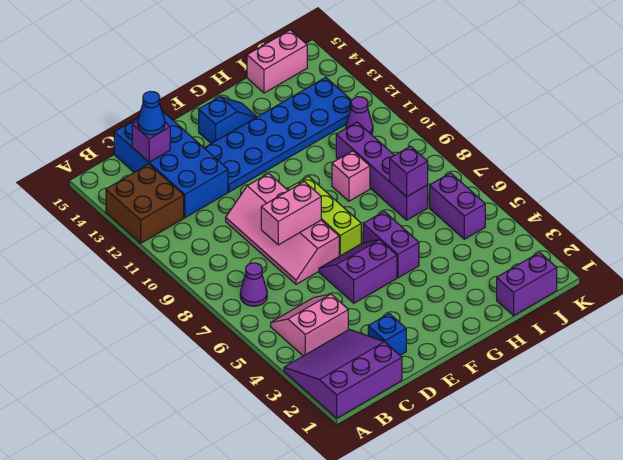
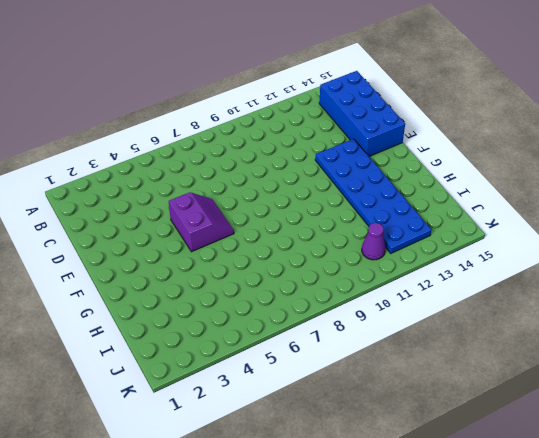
blue 2x4 brick [319,71,405,157] -> blue 2x4 brick turned to [114,111,228,218]
none -> purple 3x3 slope [284,329,402,418]
none -> brown 2x2 brick [106,164,184,243]
none -> pink 2x2 slope [271,294,348,356]

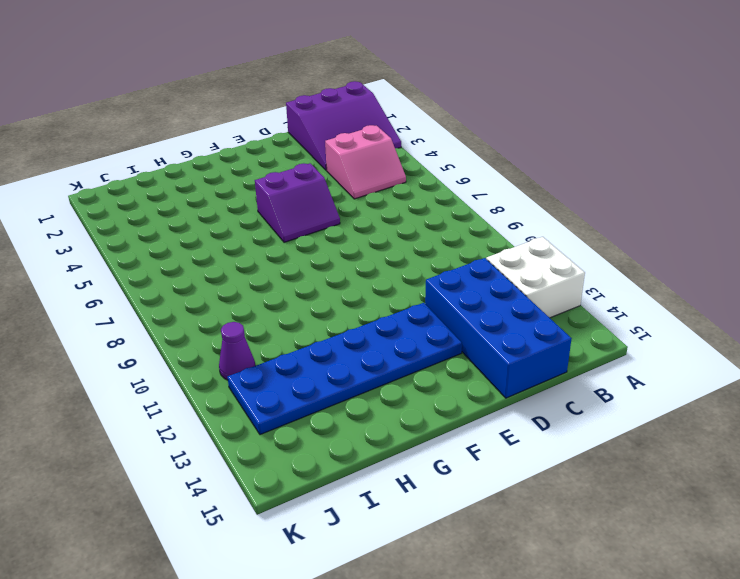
white 2x2 brick [486,237,585,318] -> brown 2x2 brick [106,164,184,243]
none -> purple 1x1 cone [240,263,267,306]
none -> blue 1x1 brick [368,314,406,355]
none -> pink 2x4 slope [226,173,339,284]

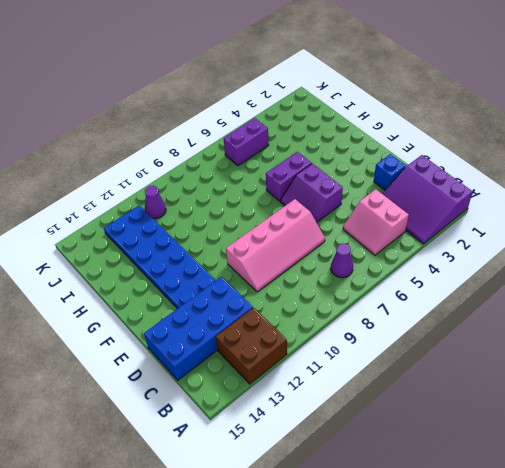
none -> lime 1x3 brick [288,177,361,256]
none -> blue 1x2 slope [199,97,257,144]
none -> pink 1x1 brick [332,151,370,201]

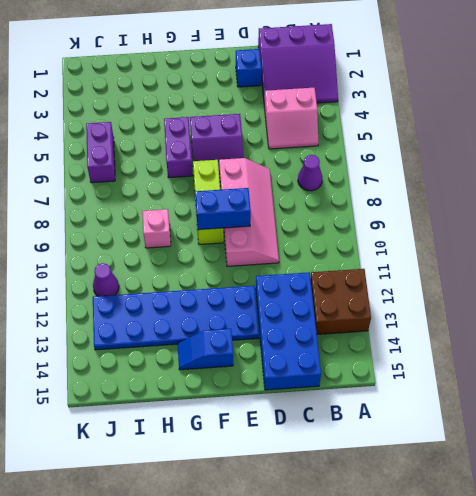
blue 1x2 brick [195,188,251,230] -> none
none -> purple 1x2 brick [497,252,557,316]
none -> purple 1x4 brick [336,122,428,220]
none -> pink 1x2 brick [247,30,307,93]

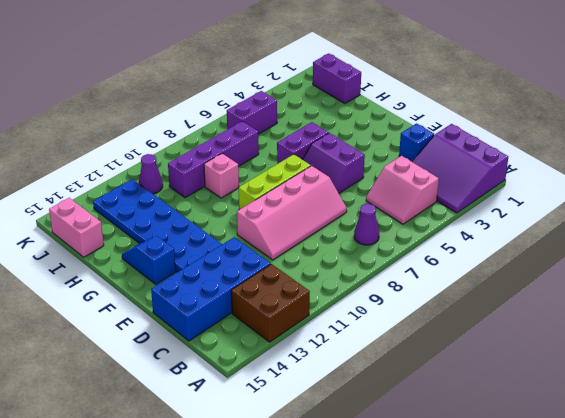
none -> purple 1x1 brick [132,121,170,162]
none -> pink 1x2 brick [261,182,321,245]
none -> purple 1x1 brick [390,146,428,197]

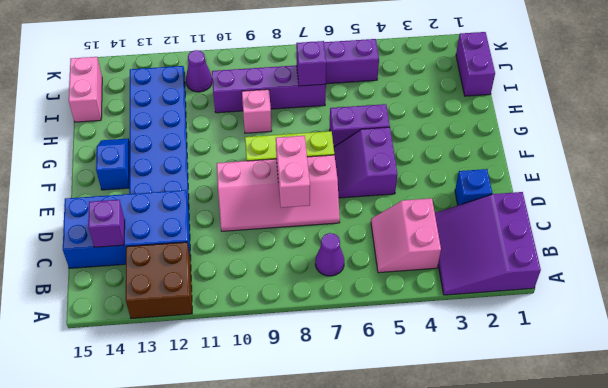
none -> blue 1x1 cone [138,91,165,135]

